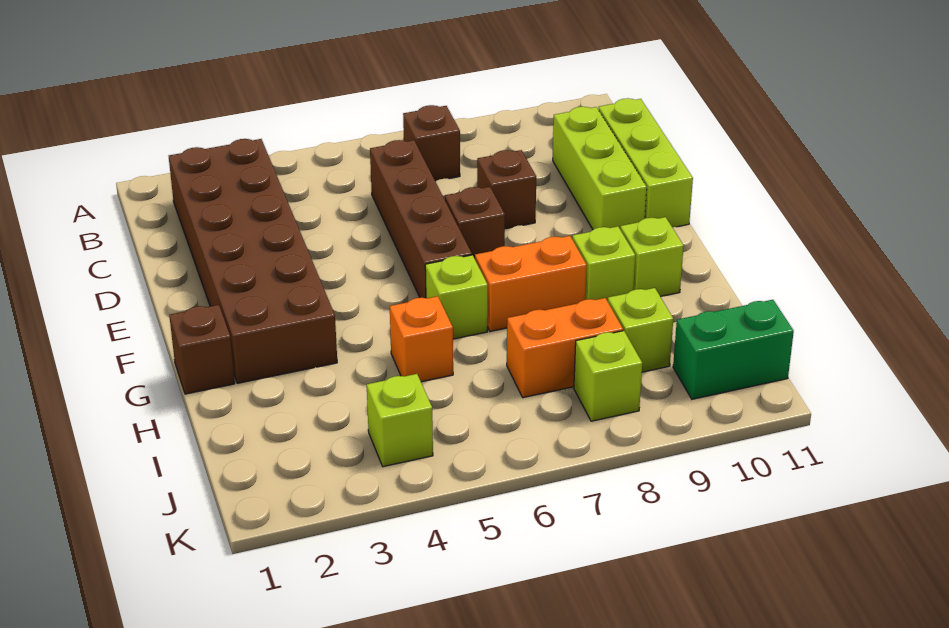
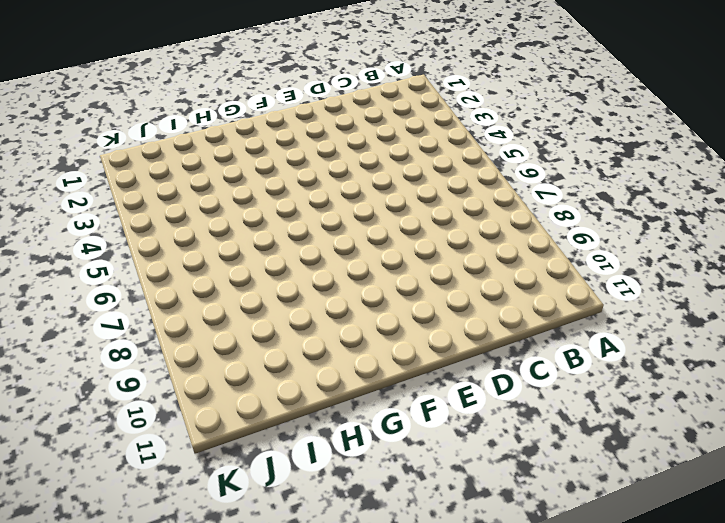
none -> brown 2x6 brick [169,139,337,383]
none -> brown 1x1 brick [403,105,460,181]
none -> brown 1x4 brick [370,140,472,298]

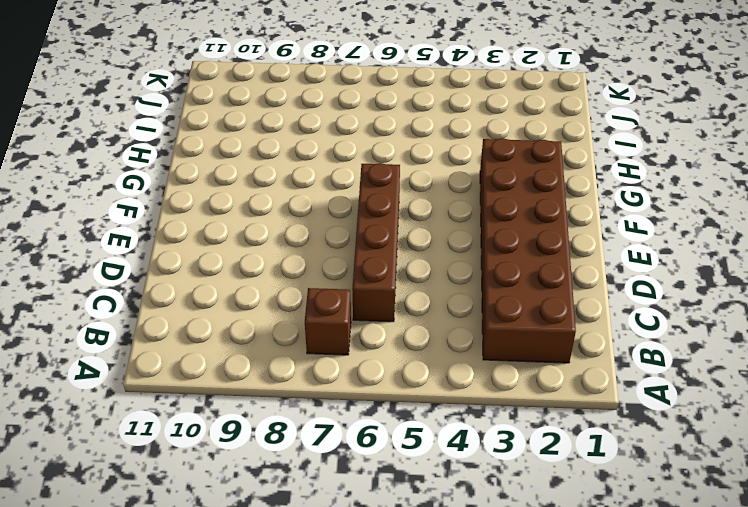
none -> lime 1x3 brick [553,107,647,229]
none -> lime 1x3 brick [598,98,693,227]
none -> brown 1x1 brick [477,150,536,229]

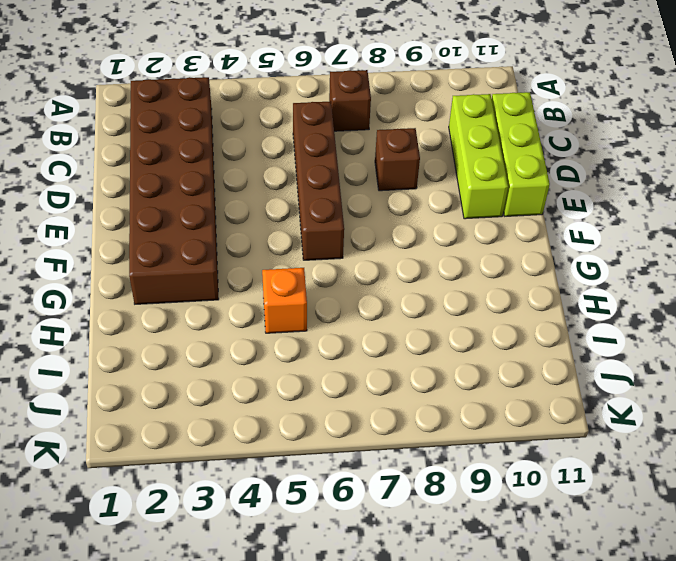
none -> brown 1x1 brick [445,187,505,259]
none -> brown 1x1 brick [169,305,235,394]
none -> lime 1x1 brick [425,255,488,339]

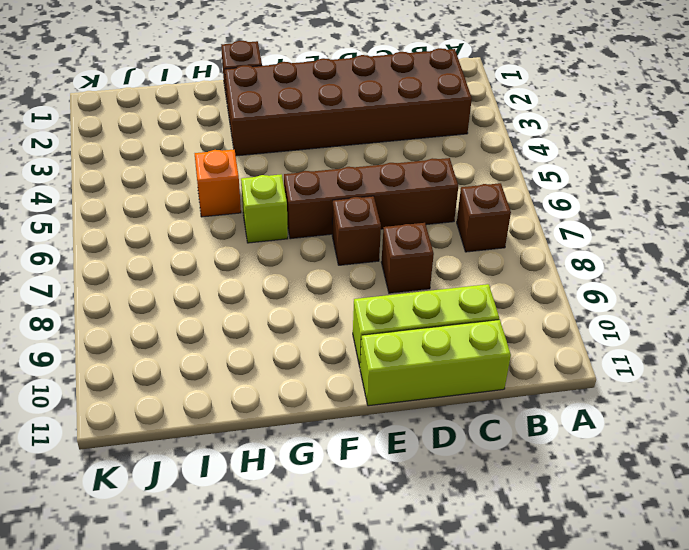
none -> orange 1x2 brick [475,236,587,332]
none -> lime 1x1 brick [572,226,635,301]
none -> lime 1x1 brick [620,217,684,297]

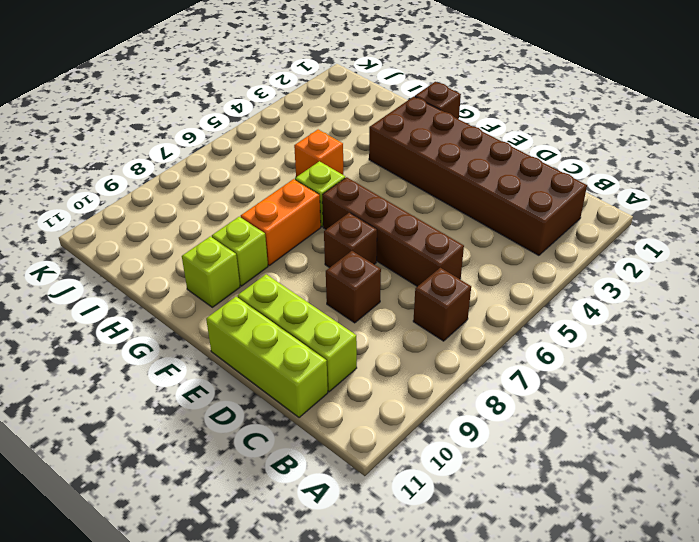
none -> orange 1x2 brick [507,298,623,398]
none -> lime 1x1 brick [608,288,673,372]
none -> lime 1x1 brick [367,374,433,467]

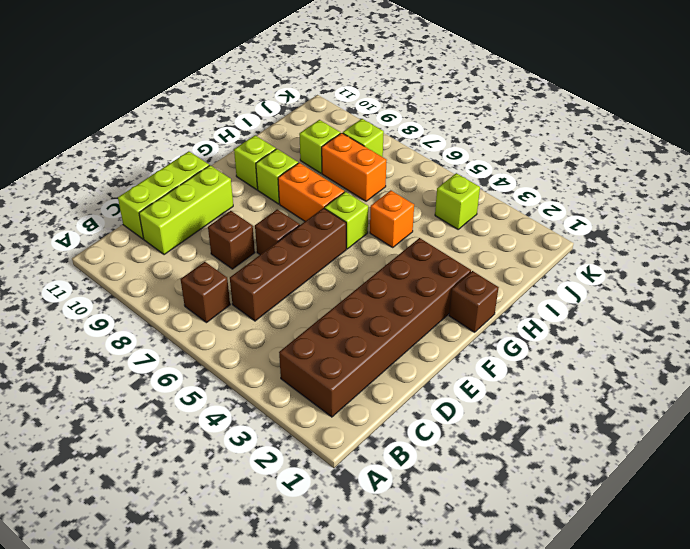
none -> green 1x2 brick [673,300,794,399]

